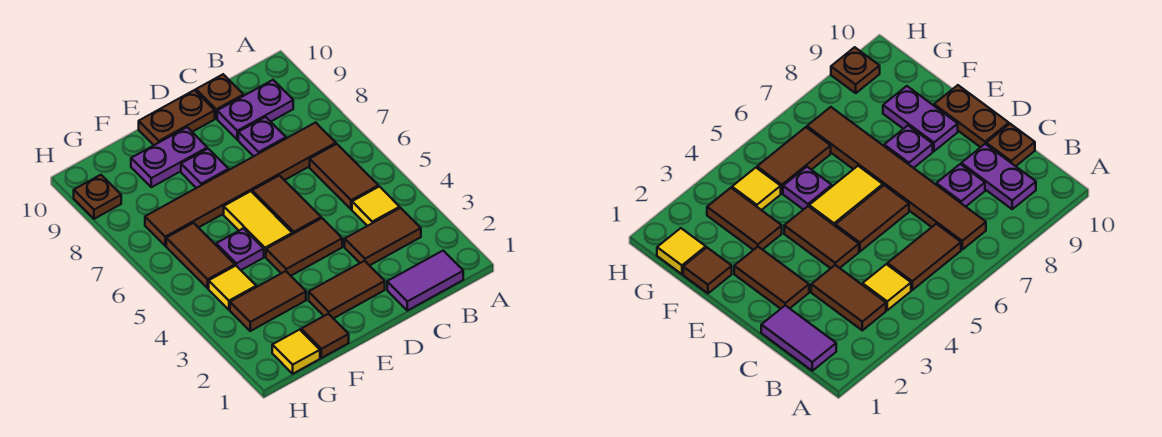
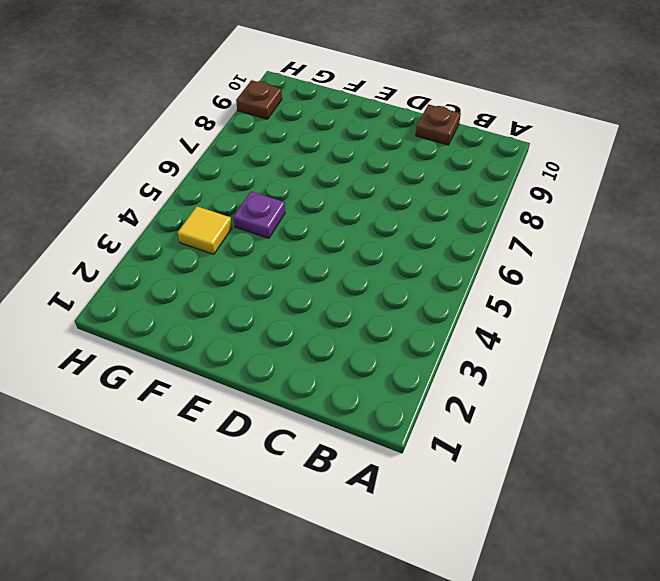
none -> purple 1x2 tile [387,251,463,311]
none -> brown 1x2 tile [345,208,421,266]
none -> yellow 1x1 tile [352,186,400,226]

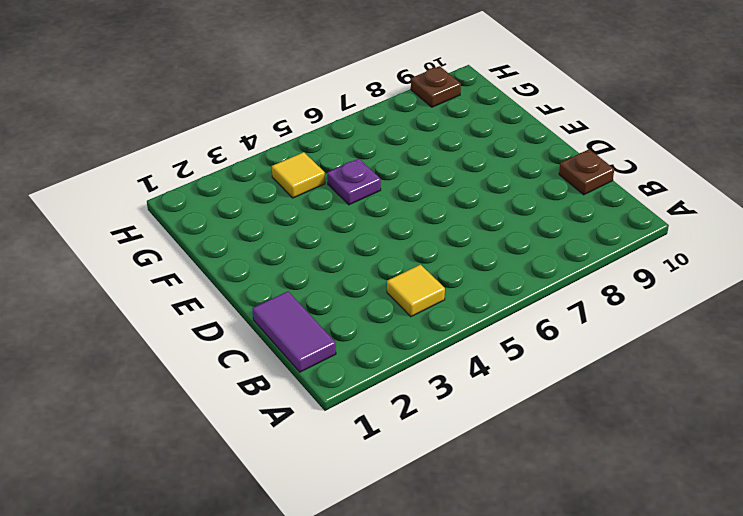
none -> brown 1x2 tile [345,208,421,266]
none -> brown 1x2 tile [310,144,378,209]
none -> brown 1x6 tile [145,122,336,246]

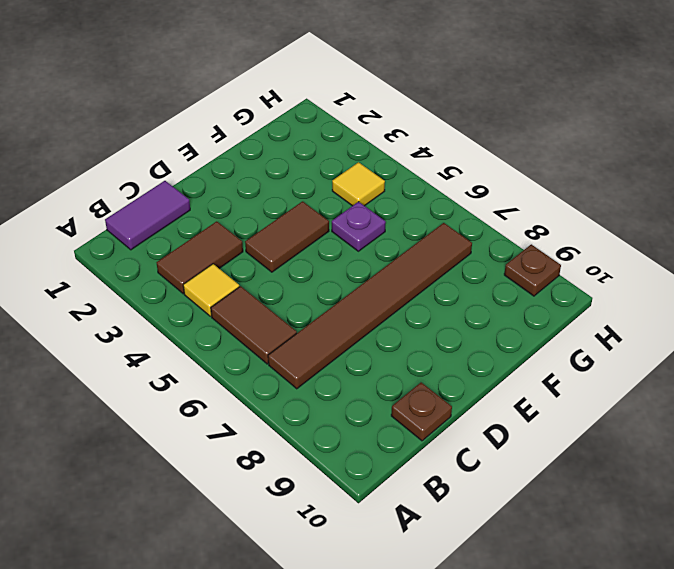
none -> purple 1x2 plate [217,80,293,140]
none -> purple 1x1 plate [238,117,286,156]
none -> brown 1x2 tile [309,261,385,318]

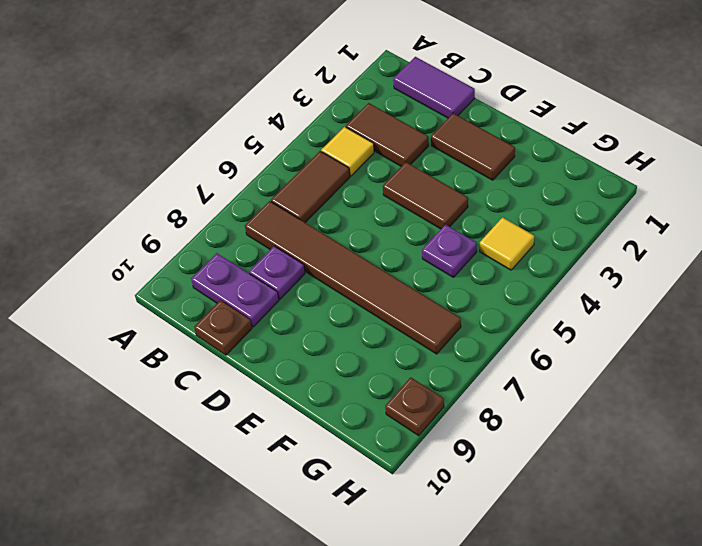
none -> brown 1x2 tile [252,176,321,234]
none -> brown 1x2 plate [139,90,215,145]
none -> yellow 1x2 tile [224,191,292,257]

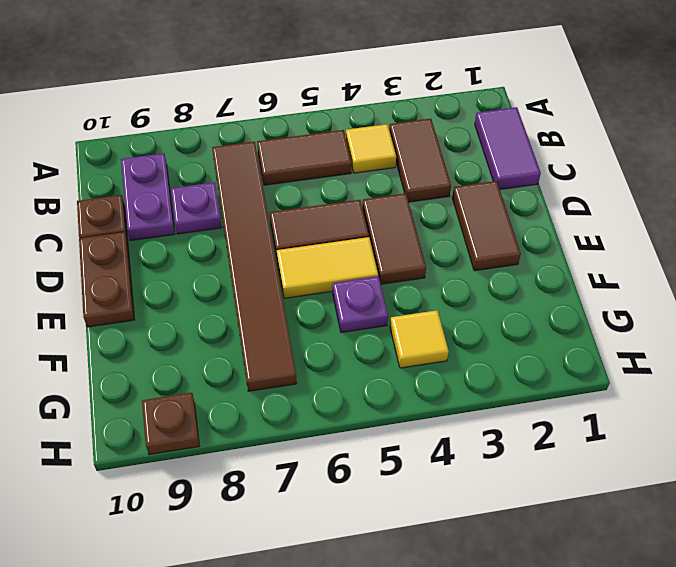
none -> purple 1x1 plate [181,149,229,188]
none -> purple 1x2 plate [131,127,207,187]
none -> brown 1x1 tile [301,314,349,358]

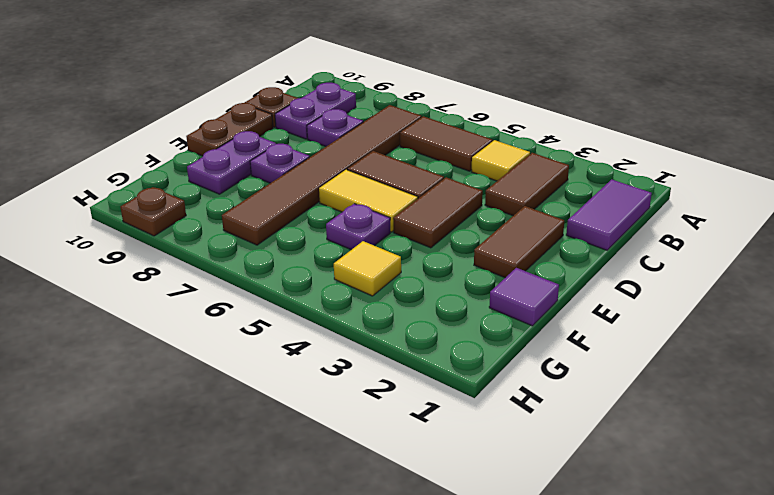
purple 1x1 tile [489,268,559,326] -> brown 1x1 tile [301,314,349,358]
none -> brown 1x2 tile [230,271,306,331]
none -> yellow 1x1 tile [272,330,320,374]
none -> brown 1x2 tile [166,223,235,288]

